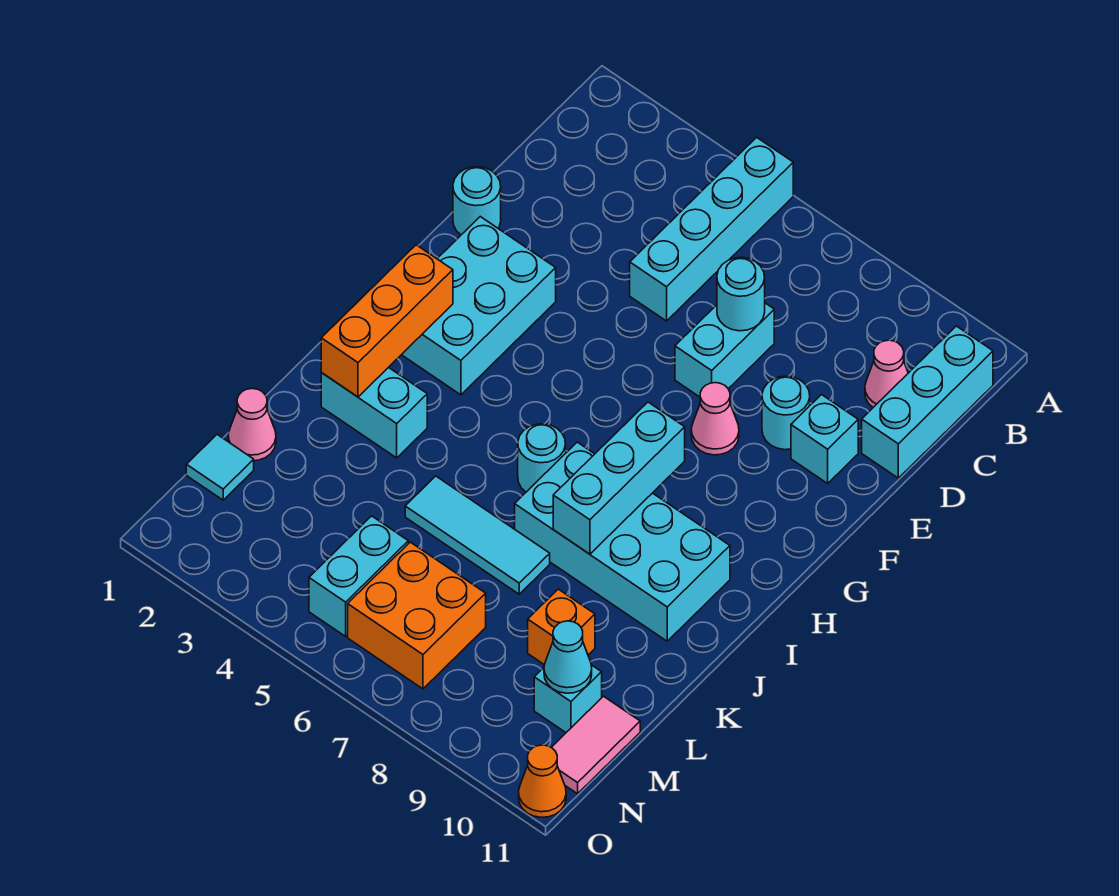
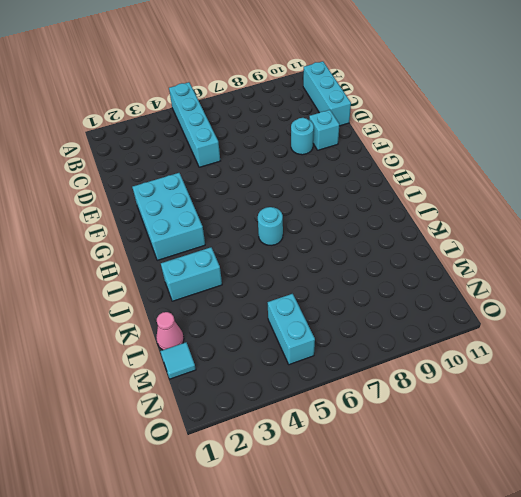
none -> pink 1x1 cone [865,340,908,407]
none -> cyan 1x2 brick [675,303,774,397]
none -> cyan 1x1 round brick [453,167,501,235]

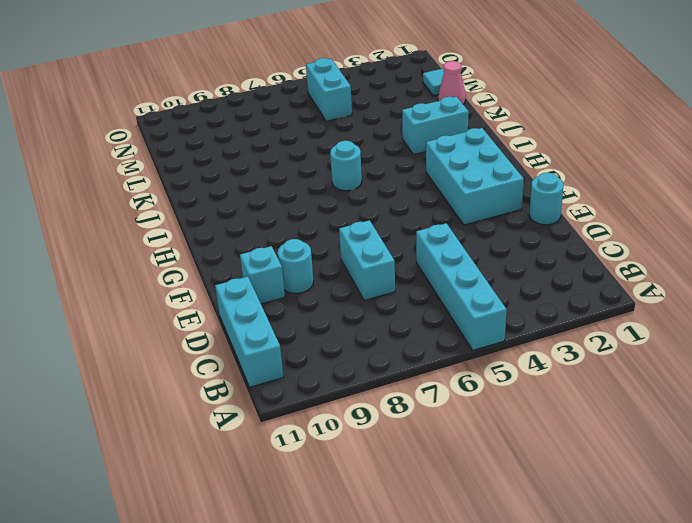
none -> pink 1x1 cone [865,340,908,407]
none -> pink 1x1 cone [691,383,739,455]
none -> cyan 2x4 brick [515,442,730,641]

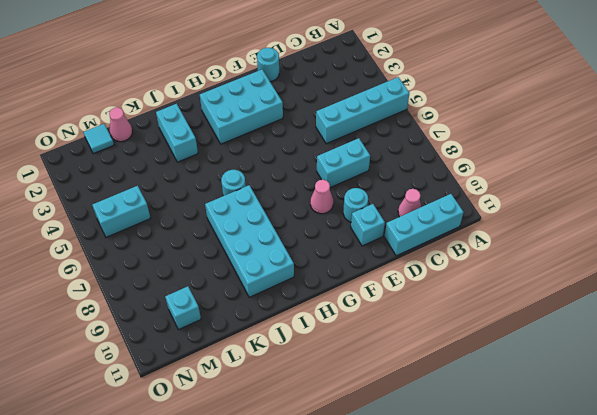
none -> cyan 1x3 tile [405,476,550,594]
none -> orange 1x1 brick [528,589,595,665]
none -> orange 2x2 brick [348,542,486,689]

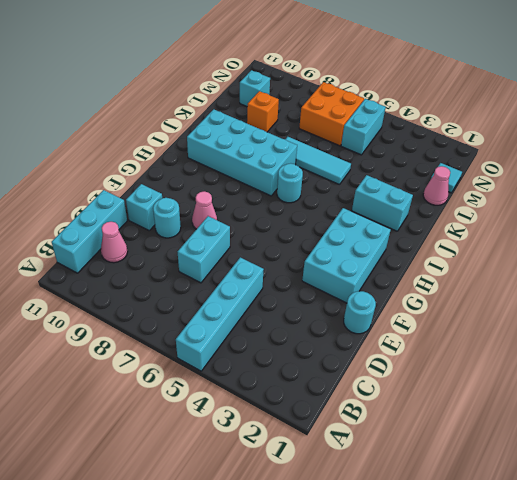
none -> pink 1x2 tile [551,696,640,794]
none -> orange 1x1 cone [519,745,566,817]
none -> cyan 1x1 round brick [717,258,765,331]

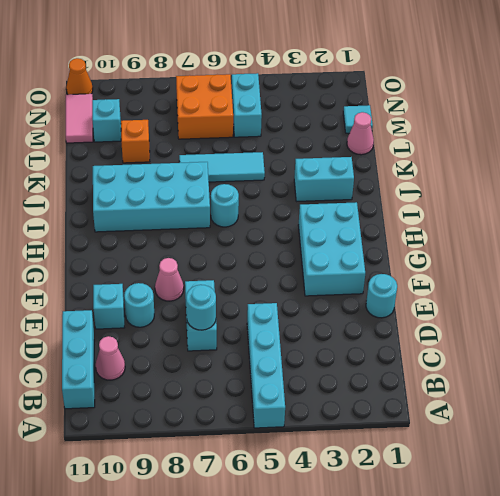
none -> orange 1x3 brick [321,245,453,397]
none -> cyan 1x3 brick [553,402,685,554]
none -> cyan 1x1 cone [544,621,592,693]

